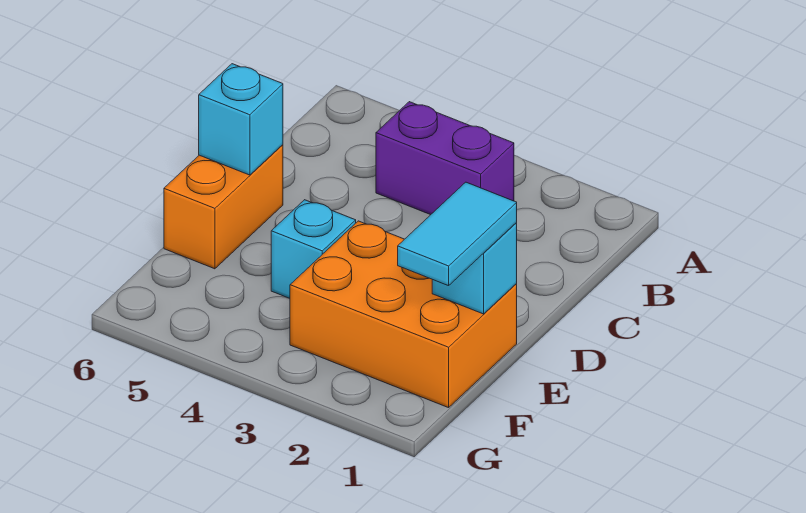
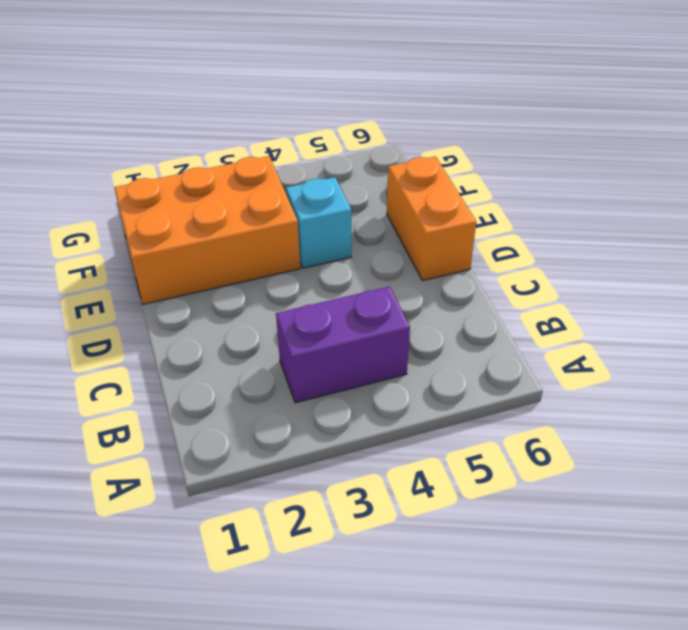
none -> cyan 1x1 brick [199,64,283,175]
none -> cyan 1x1 brick [432,222,517,314]

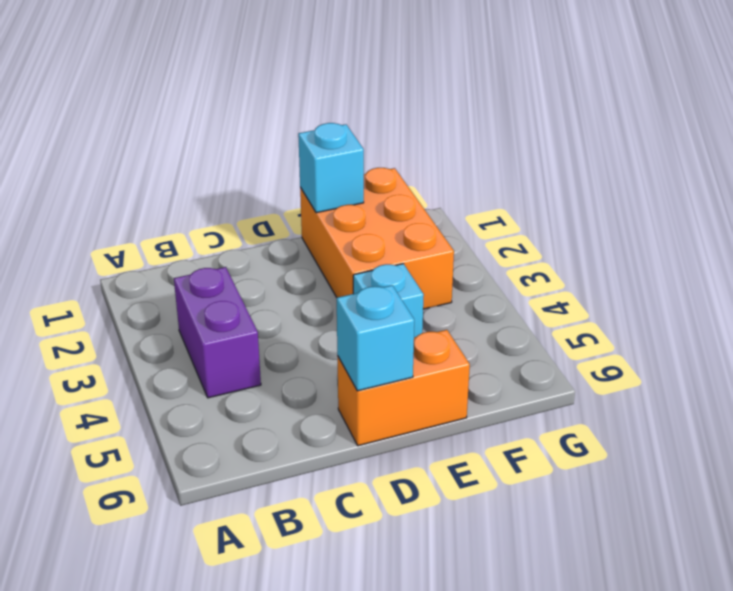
none -> cyan 1x2 tile [398,182,517,286]

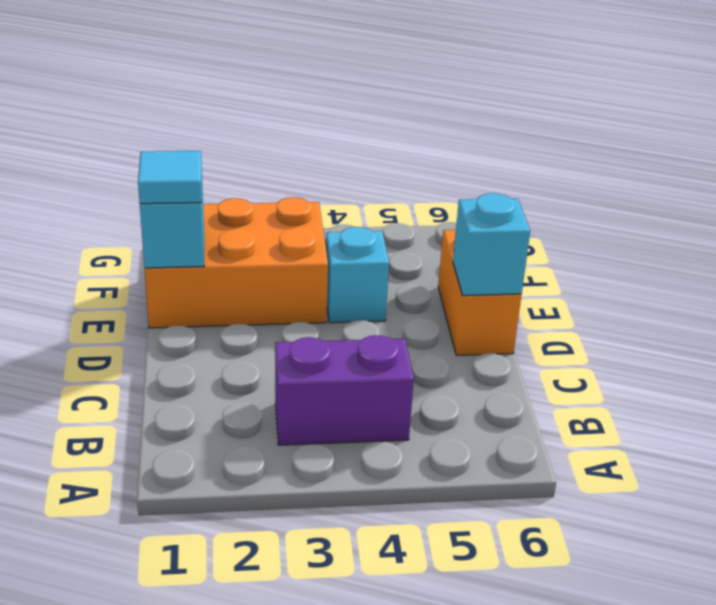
cyan 1x1 tile [138,151,202,204] -> cyan 1x2 tile [398,182,517,286]

